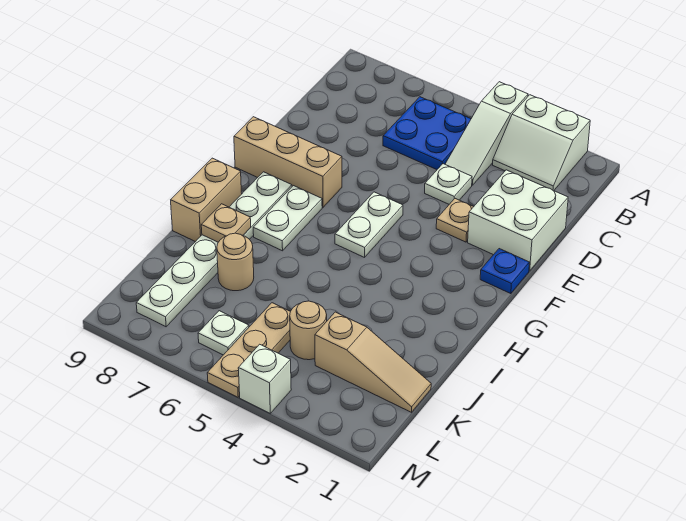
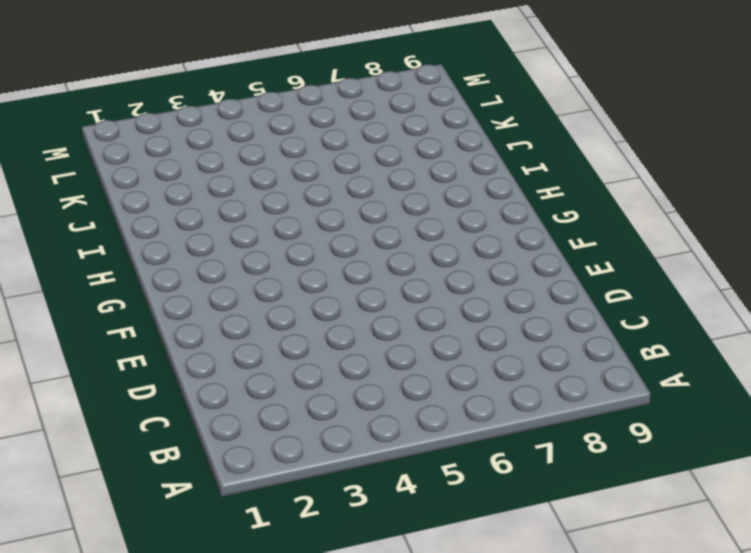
none -> white 2x2 slope [493,95,590,191]
none -> white 1x3 slope [445,82,528,185]
none -> blue 2x2 plate [383,97,471,169]

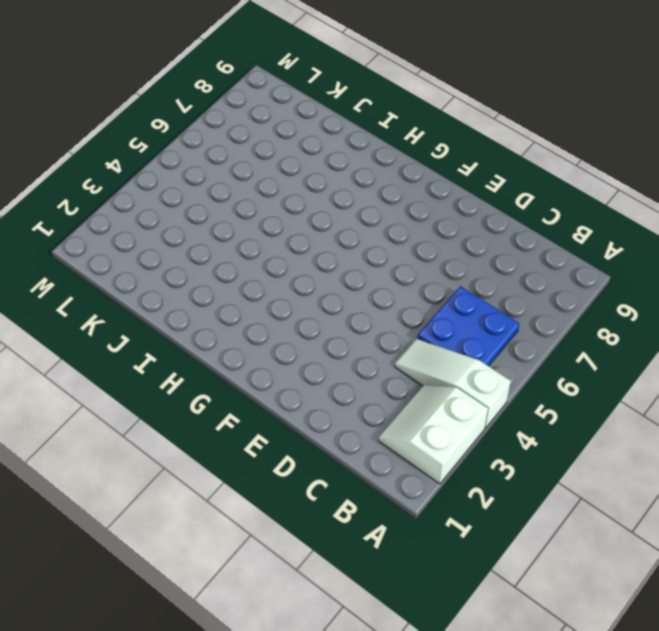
none -> white 2x2 brick [468,170,568,271]
none -> white 1x1 plate [425,164,472,204]
none -> tan 1x1 plate [436,199,473,242]

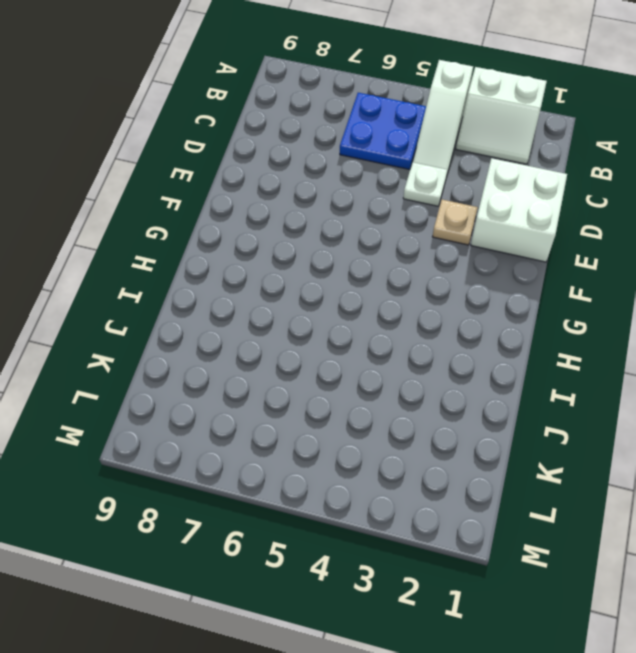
none -> blue 1x1 plate [480,249,530,294]
none -> white 1x2 plate [335,192,403,257]
none -> tan 1x3 brick [234,117,342,207]

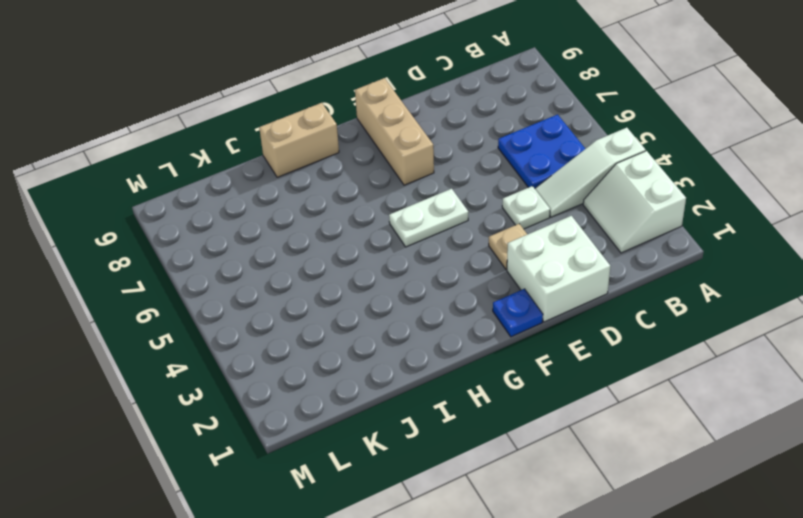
none -> white 1x2 plate [253,186,322,251]
none -> white 1x6 plate [136,172,292,327]
none -> tan 1x1 round brick [217,233,254,291]

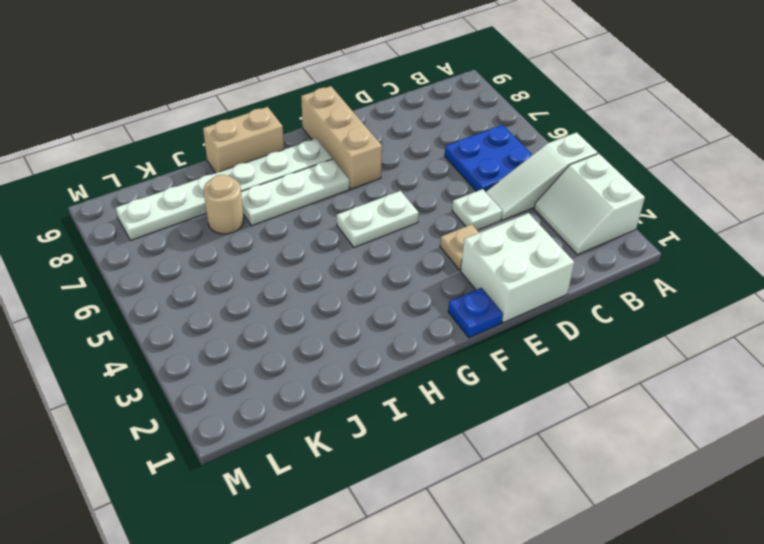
white 1x3 plate [241,159,349,226] -> white 1x2 plate [253,186,322,251]
none -> tan 1x3 slope [315,312,431,412]
none -> tan 1x1 round brick [290,301,327,360]
none -> tan 1x3 plate [207,303,290,397]

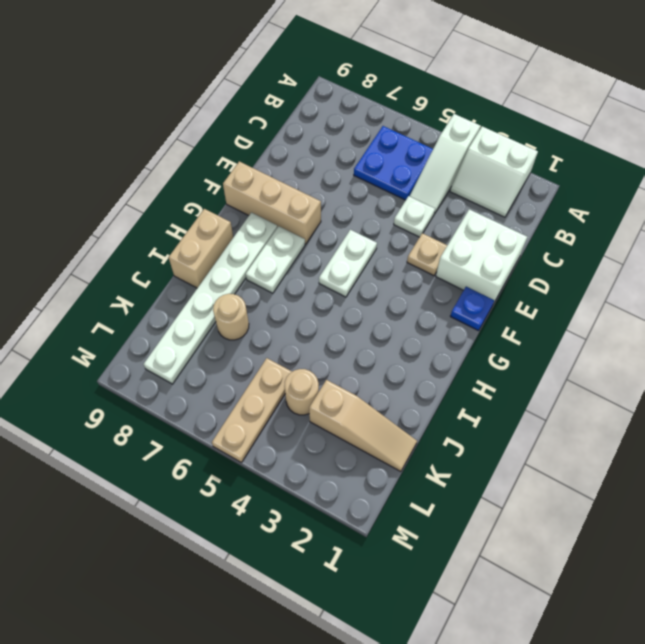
none -> white 1x1 plate [198,311,249,355]
none -> white 1x1 brick [238,344,291,413]
none -> tan 1x1 plate [201,204,251,242]

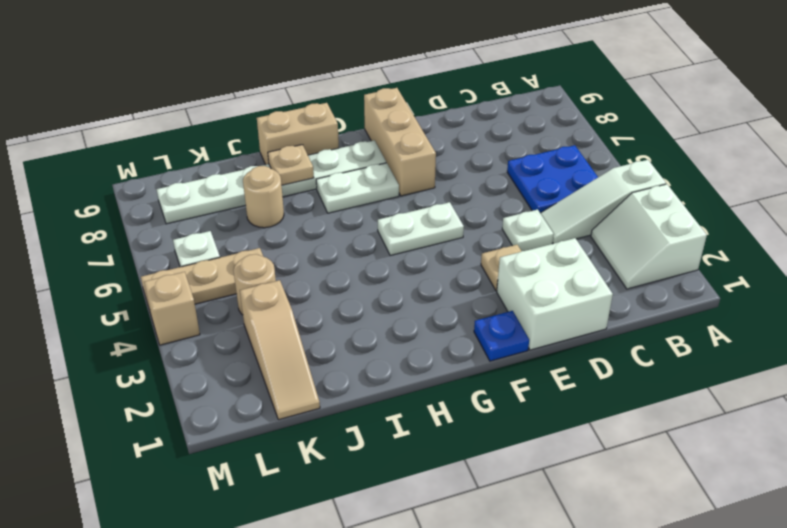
tan 1x1 brick [144,272,200,345] -> white 1x1 brick [238,344,291,413]

